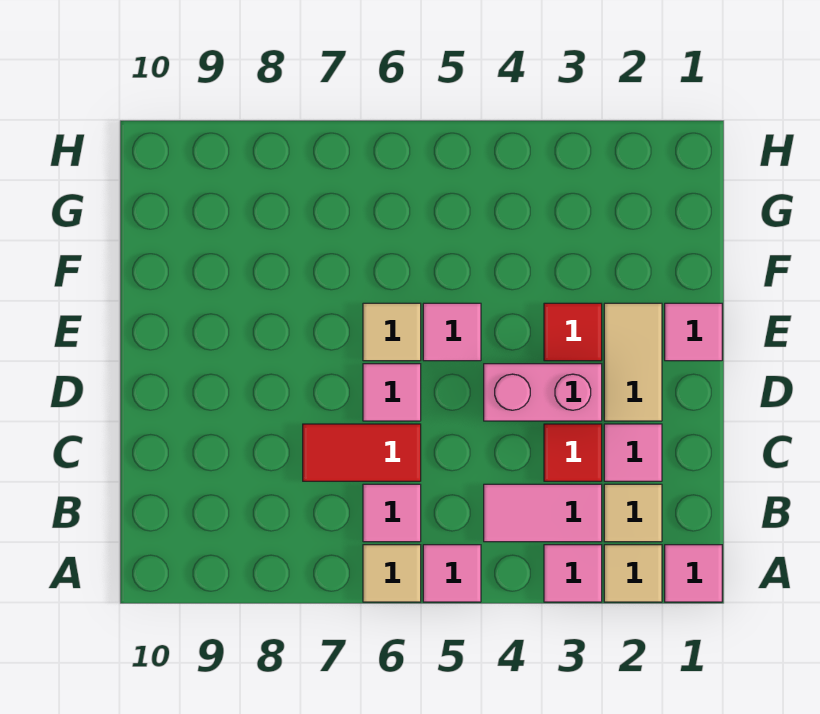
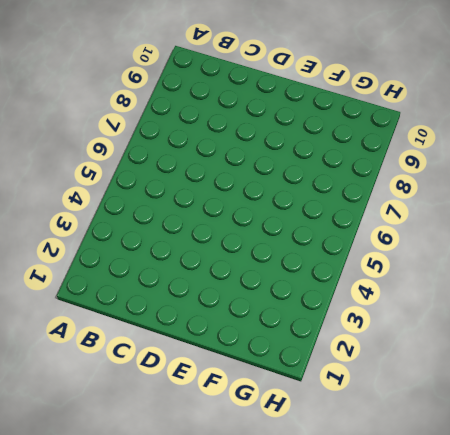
none -> pink 1x1 tile [665,545,722,602]
none -> tan 1x1 tile [604,545,662,602]
none -> pink 1x1 tile [544,545,602,602]

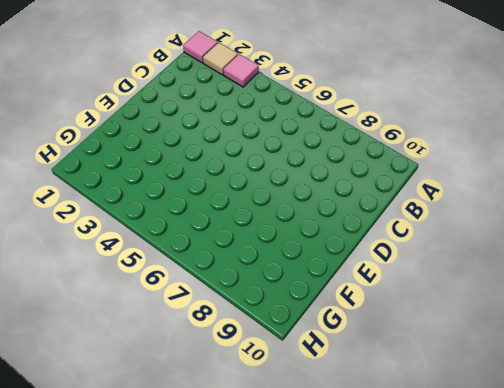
none -> pink 1x1 tile [423,545,481,602]
none -> tan 1x1 tile [363,545,421,602]
none -> tan 1x1 tile [604,484,662,542]

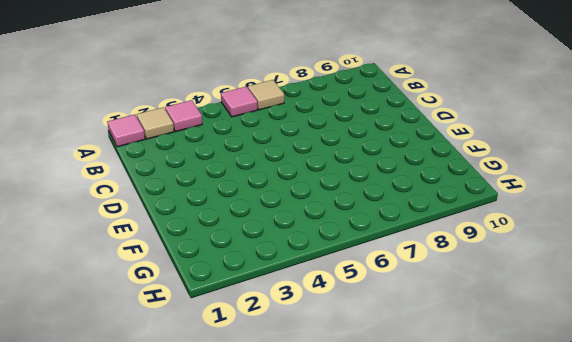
none -> tan 1x1 tile [604,484,662,542]
none -> pink 1x2 tile [484,484,602,542]
none -> pink 1x1 tile [363,484,421,542]

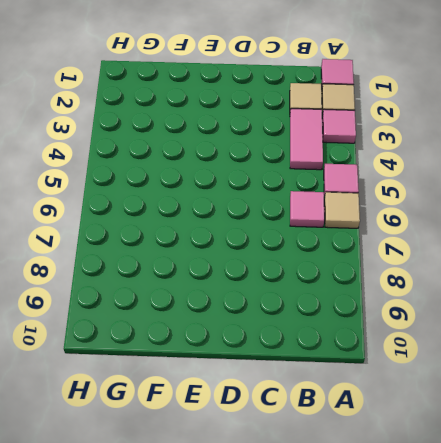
none -> pink 1x1 tile [604,424,662,481]
none -> red 1x1 tile [544,424,602,481]
none -> red 1x2 tile [303,424,421,481]

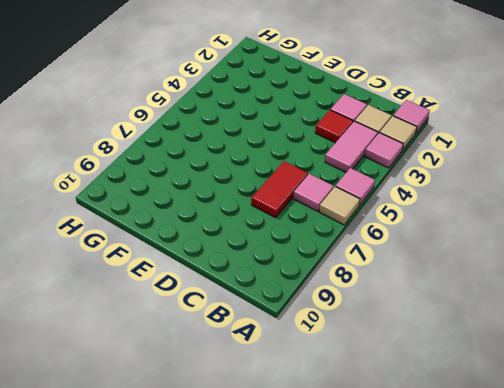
none -> tan 1x2 tile [604,303,662,421]
none -> pink 1x2 brick [484,364,602,421]
none -> pink 1x1 tile [363,364,421,421]

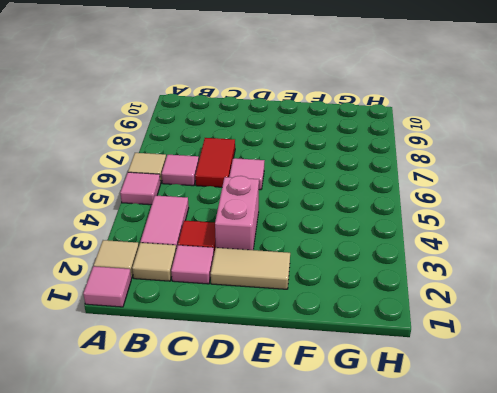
none -> pink 1x1 tile [544,545,602,602]
none -> pink 1x1 tile [665,303,722,361]
none -> red 1x1 tile [544,303,602,361]

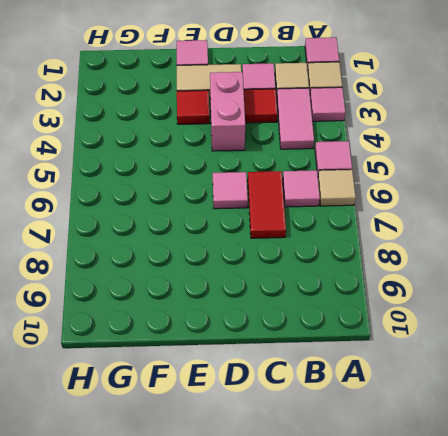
none -> pink 1x1 tile [423,303,481,361]
none -> tan 1x1 tile [363,303,421,361]

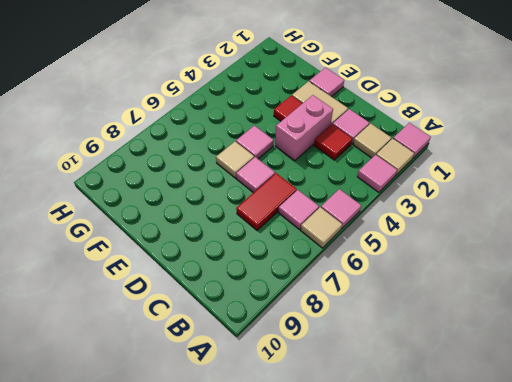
none -> pink 1x2 tile [484,484,602,542]

